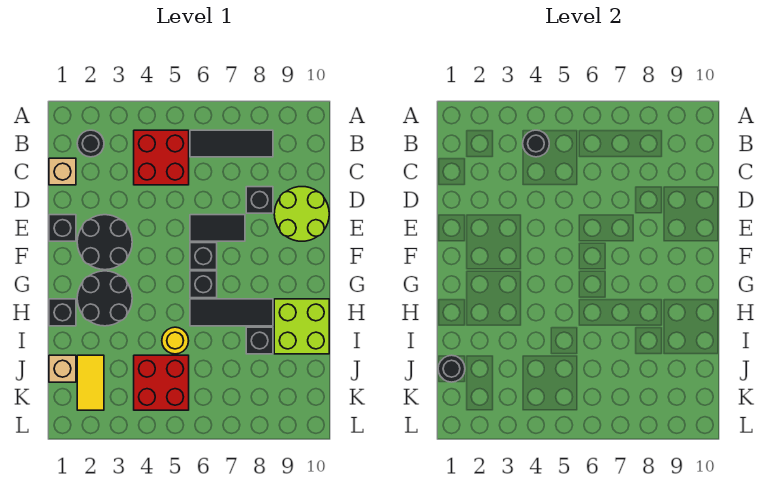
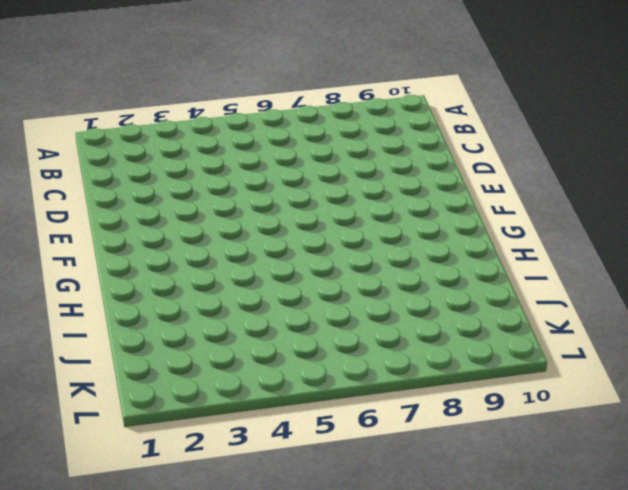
none -> black 1x1 round brick [77,130,104,157]
none -> red 2x2 brick [134,130,189,185]
none -> black 1x3 tile [190,130,273,157]

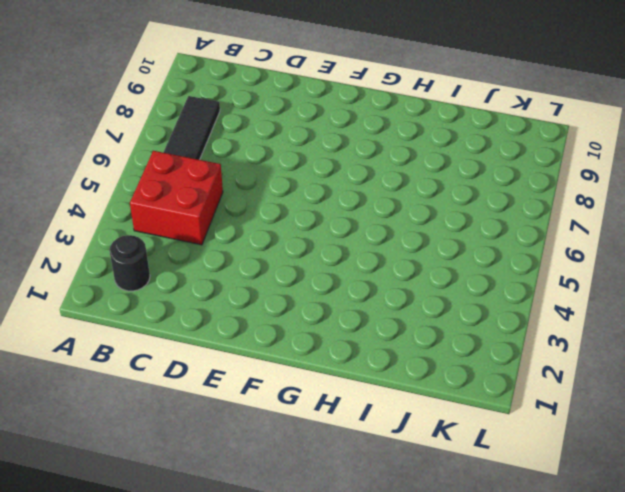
none -> tan 1x1 brick [49,158,76,185]
none -> black 1x1 brick [246,187,273,213]
none -> lime 2x2 round brick [274,187,329,241]

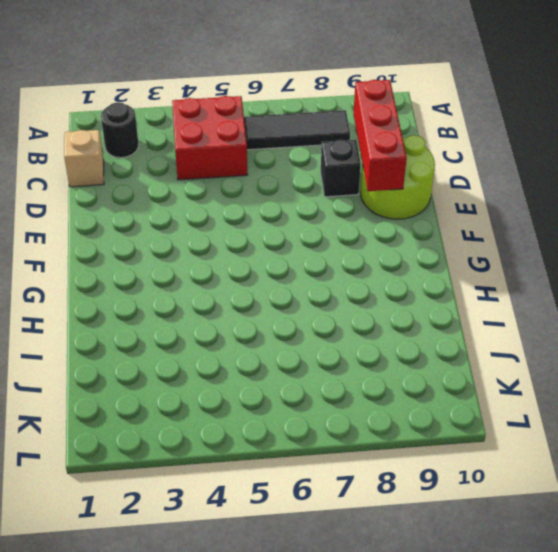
red 1x3 brick [353,80,407,191] -> none
none -> black 1x1 brick [49,215,76,241]
none -> black 2x2 round brick [77,215,132,270]
none -> black 1x2 tile [190,215,245,241]

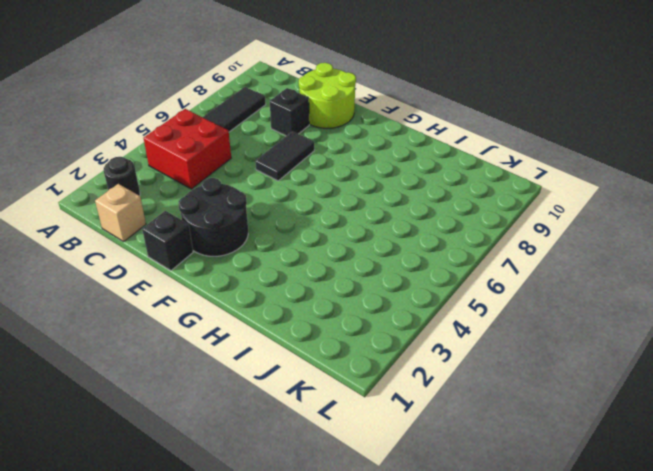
none -> black 1x1 brick [190,243,217,270]
none -> black 2x2 round brick [77,271,132,326]
none -> black 1x1 brick [190,271,217,298]

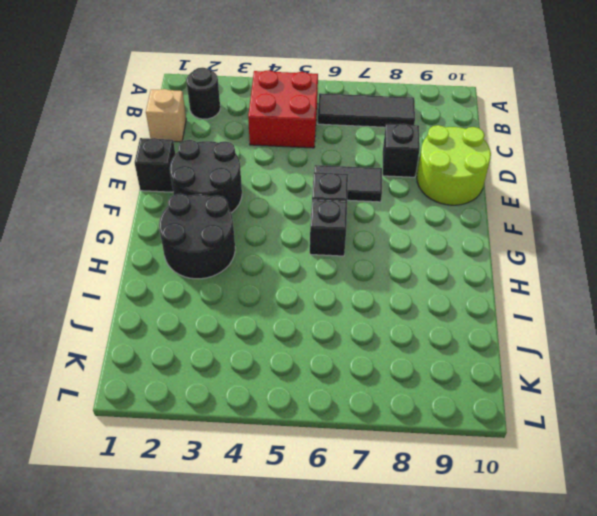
none -> black 1x1 brick [49,299,76,326]
none -> black 1x3 tile [190,299,273,326]
none -> lime 2x2 brick [274,299,329,354]

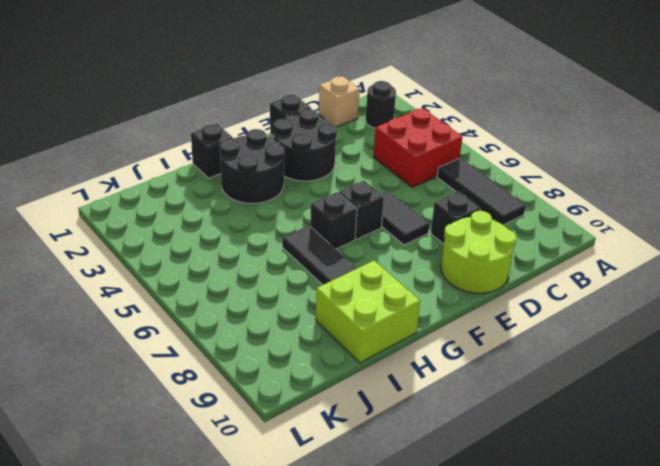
none -> yellow 1x1 round brick [162,327,189,354]
none -> black 1x1 brick [246,327,273,354]
none -> tan 1x1 brick [49,355,76,382]

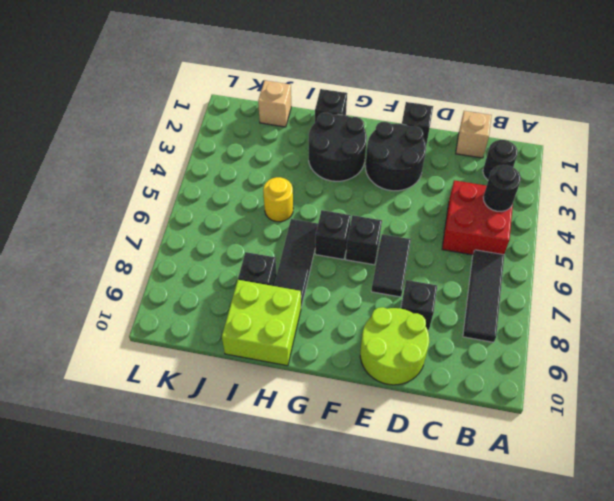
none -> yellow 1x2 tile [77,355,104,410]
none -> red 2x2 brick [134,355,189,410]
none -> black 1x1 round brick [438,355,465,382]

